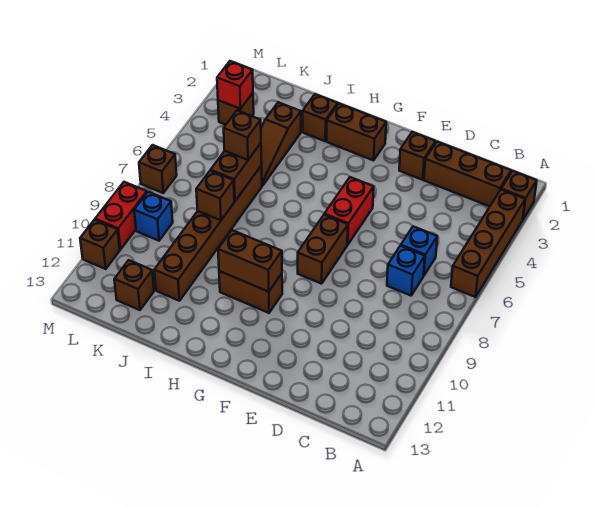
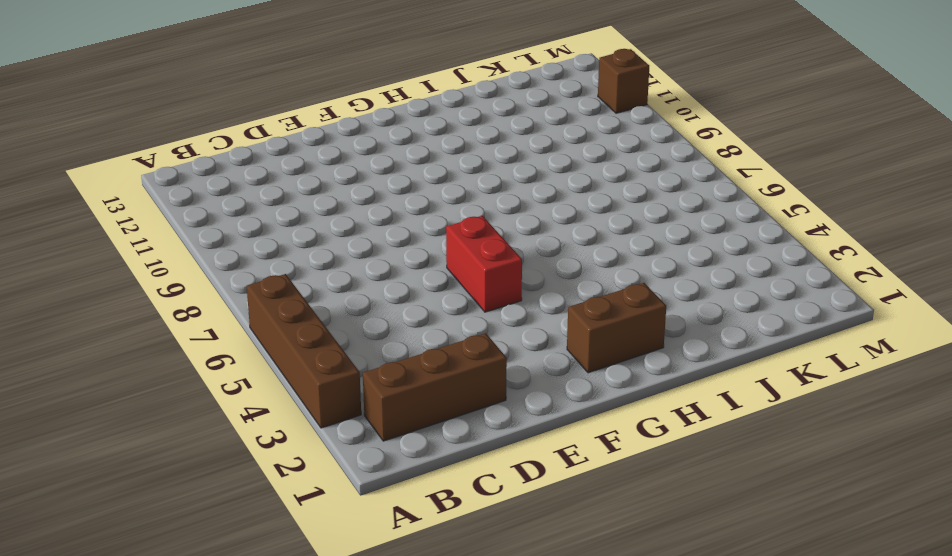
none -> brown 1x1 brick [501,171,537,219]
none -> blue 1x1 brick [401,226,437,276]
none -> blue 1x1 brick [387,246,425,296]

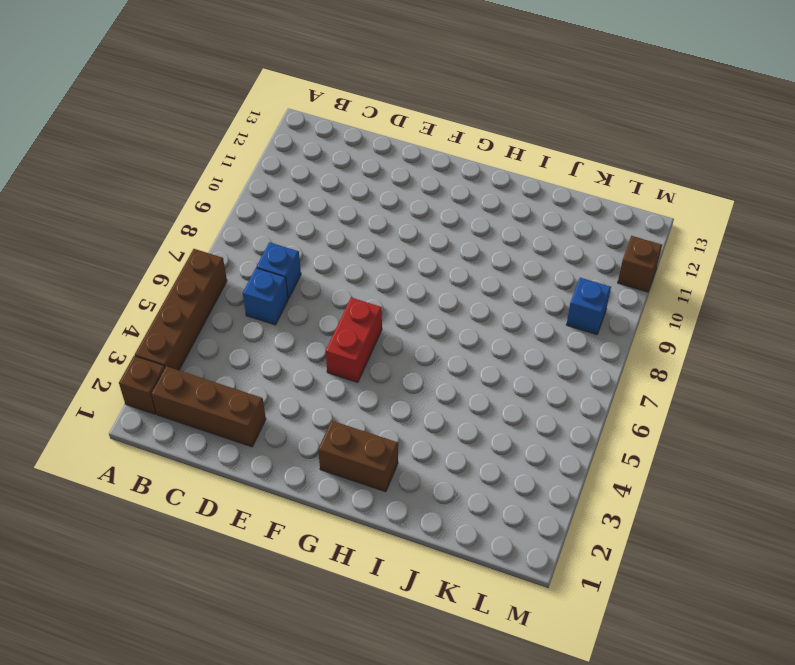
none -> brown 1x1 brick [399,132,436,180]
none -> brown 1x2 brick [298,215,348,284]
none -> brown 1x2 brick [219,271,282,313]

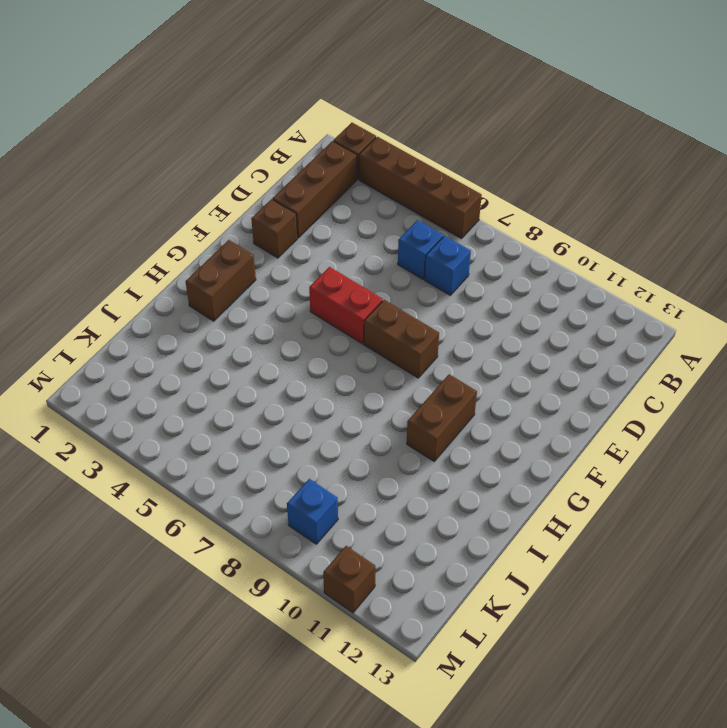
none -> brown 1x1 brick [303,94,338,141]
none -> brown 1x3 slope [261,102,301,186]
none -> brown 1x6 brick [154,165,262,301]

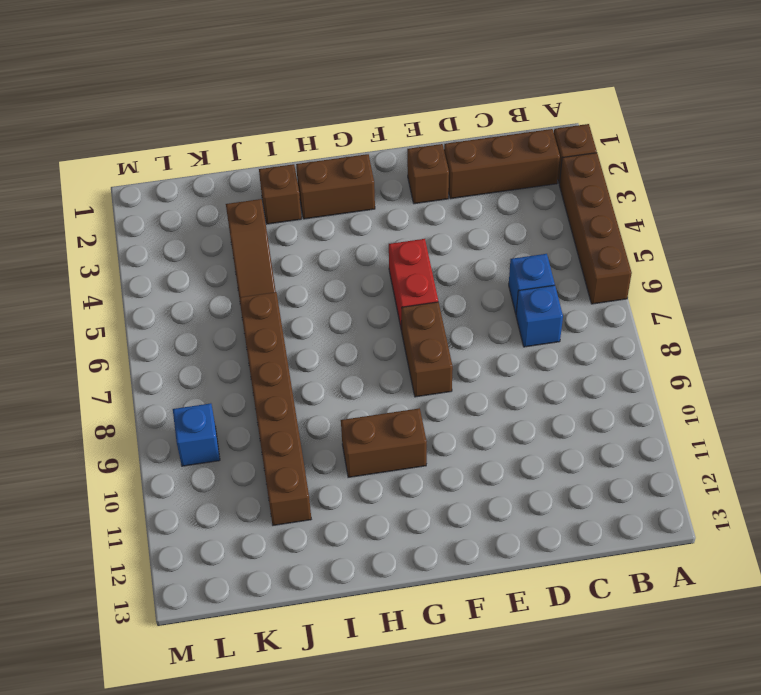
none -> brown 1x1 brick [114,260,154,310]
none -> brown 1x1 brick [218,93,254,125]
none -> brown 1x1 brick [139,145,177,193]

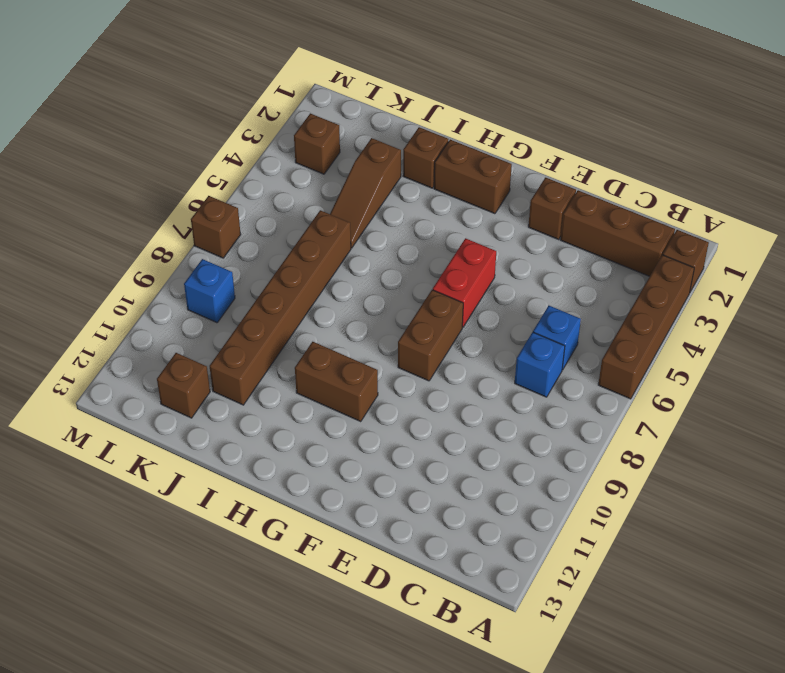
none -> red 1x2 brick [95,182,147,250]
none -> brown 1x1 brick [80,220,120,269]
none -> brown 1x2 brick [218,230,282,292]

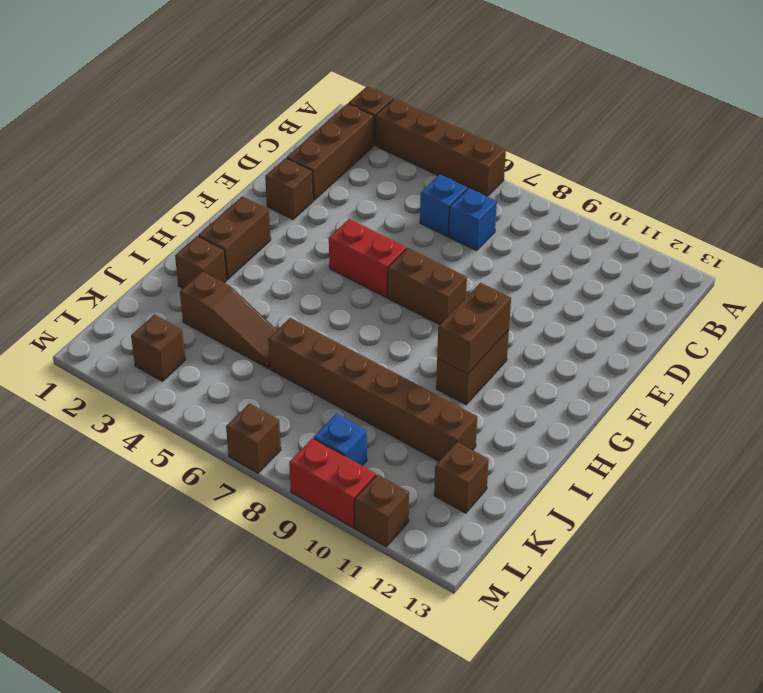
none -> brown 1x2 brick [211,143,262,201]
none -> brown 1x1 brick [196,171,234,220]
none -> red 1x1 brick [217,61,253,109]

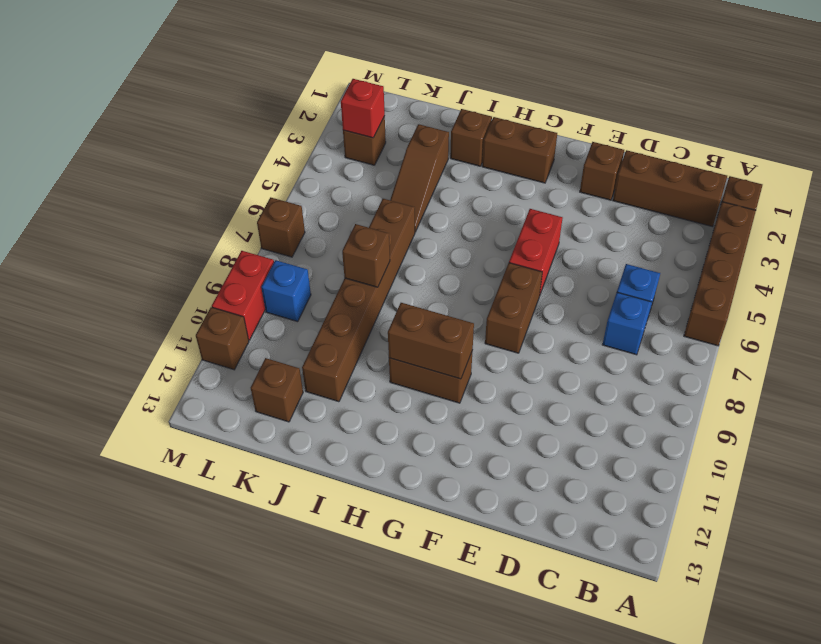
none -> brown 1x2 brick [211,143,262,201]
none -> brown 1x1 brick [224,111,261,160]

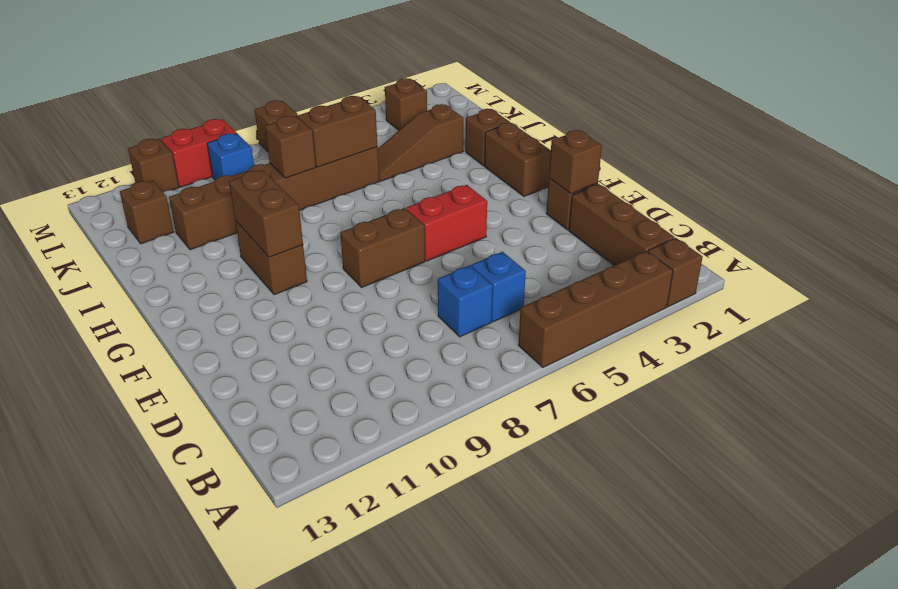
brown 1x1 brick [549,130,602,194] -> brown 1x1 brick moved to [224,111,261,160]
none -> red 1x1 brick [217,61,253,109]

